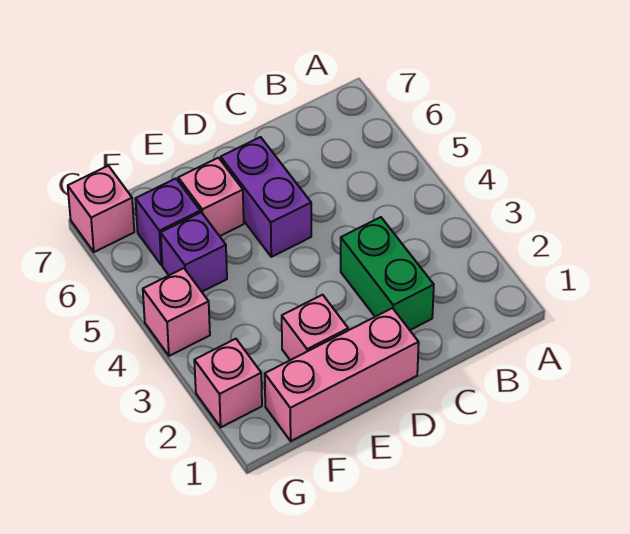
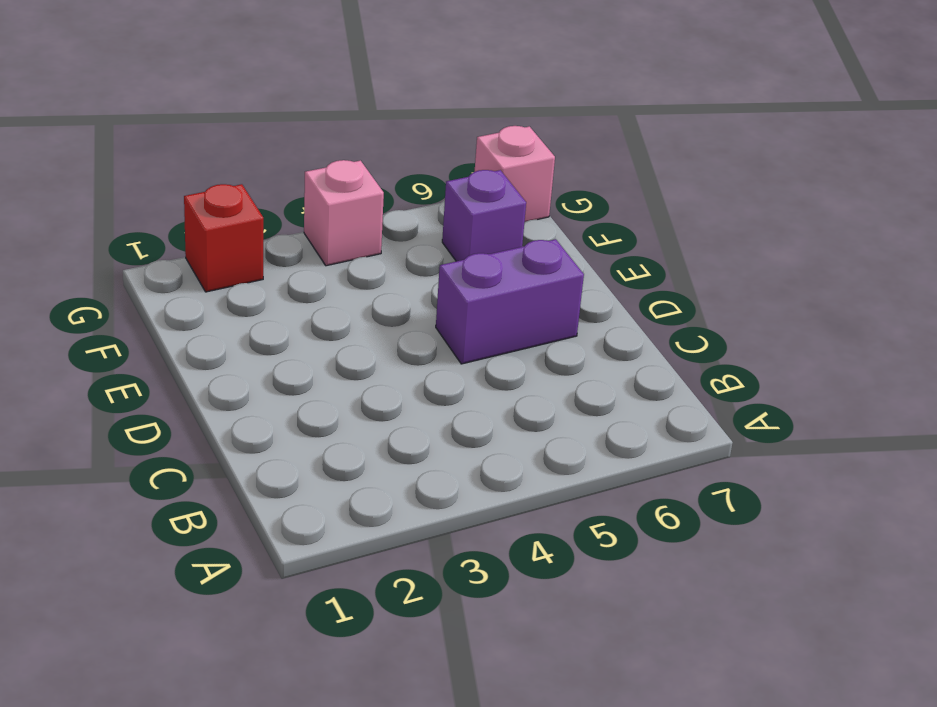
red 1x1 brick [184,184,263,292] -> pink 1x1 brick [194,339,262,427]
none -> green 1x2 brick [341,217,434,330]
none -> pink 1x3 brick [265,308,419,441]

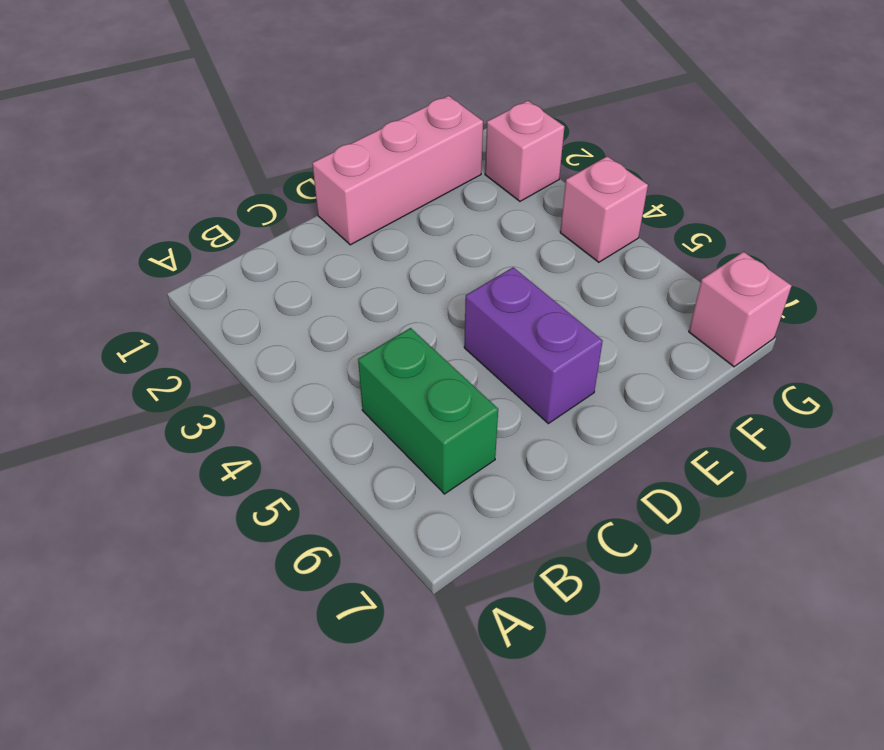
green 1x2 brick [358,328,498,494] -> green 1x2 brick moved to [341,217,434,330]
none -> pink 1x1 brick [282,295,348,360]
none -> pink 1x1 brick [178,158,244,236]

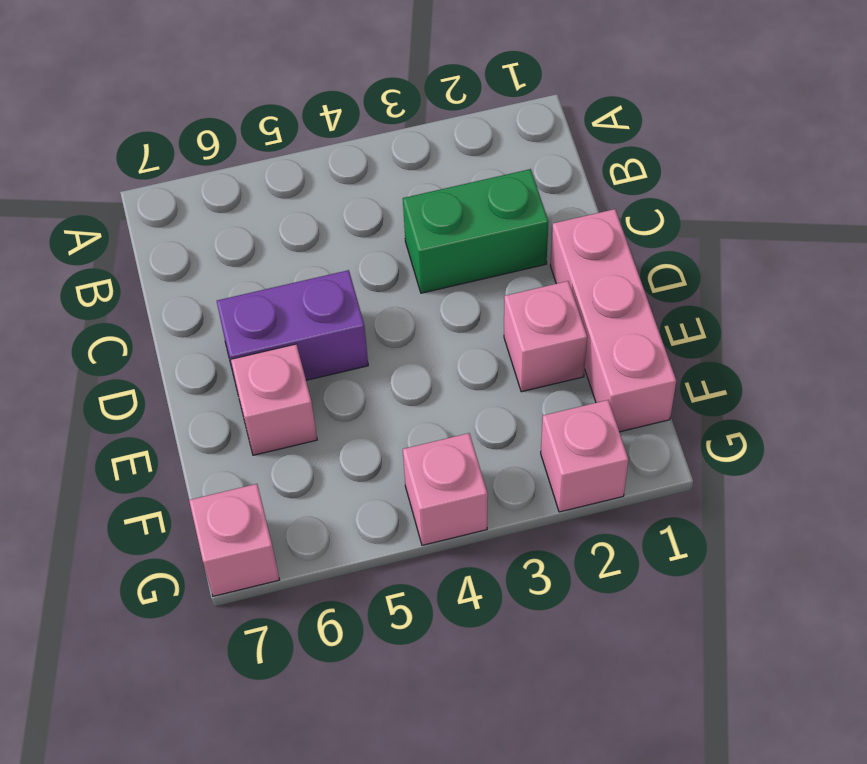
none -> purple 1x1 brick [161,212,227,292]
none -> purple 1x1 brick [135,179,200,265]

